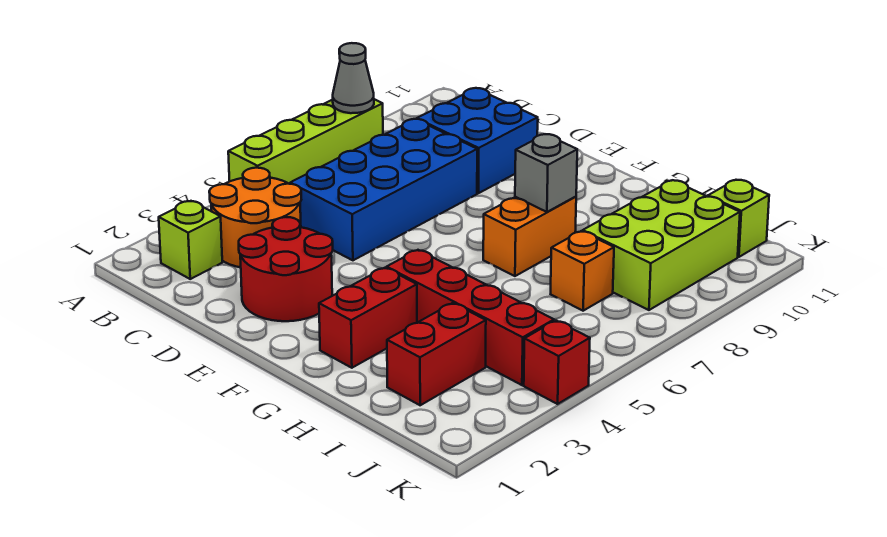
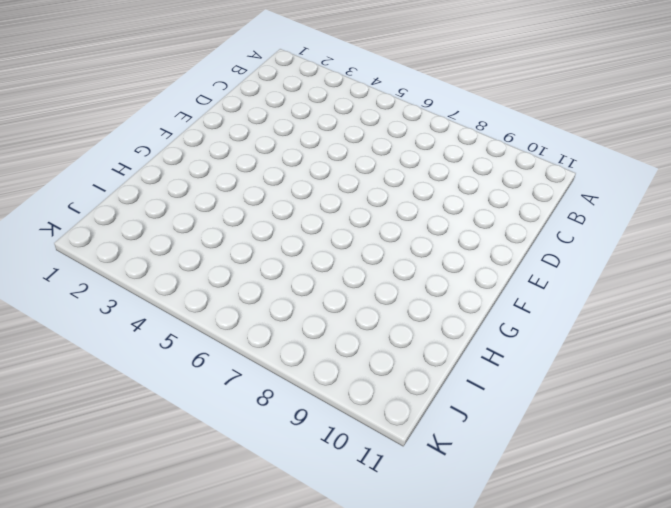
none -> lime 1x4 brick [228,99,383,184]
none -> lime 1x1 brick [159,201,222,279]
none -> orange 2x2 round brick [209,168,301,267]

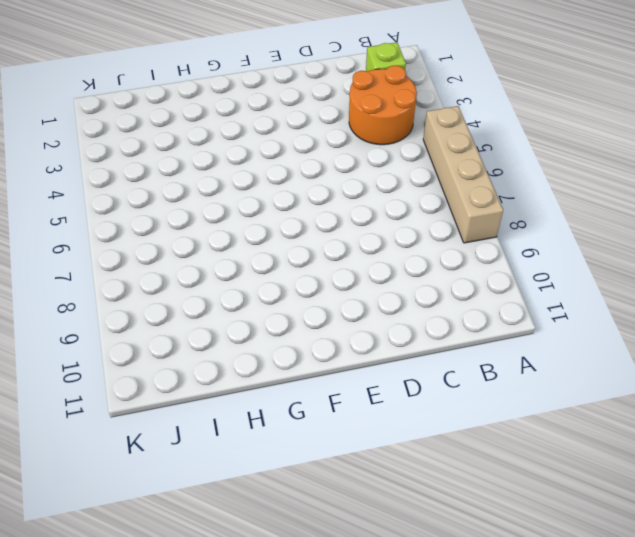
tan 1x4 brick [423,106,503,243] -> lime 1x4 brick [228,99,383,184]
none -> blue 2x4 brick [290,119,477,260]
none -> blue 2x2 brick [417,88,538,193]
none -> red 2x2 round brick [239,217,333,321]

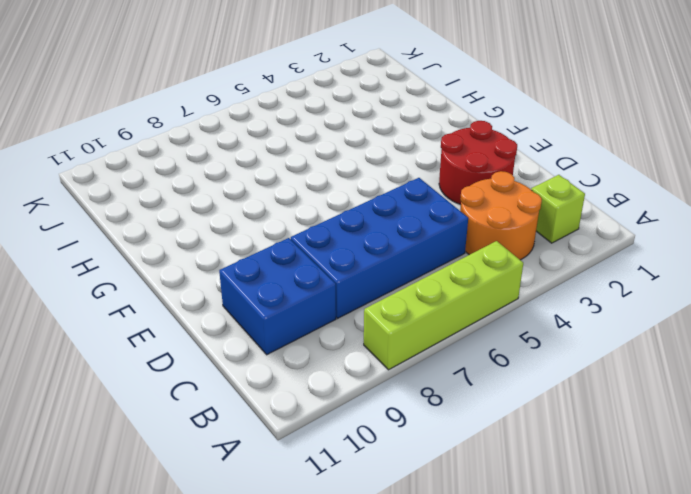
none -> red 1x2 brick [319,268,417,368]
none -> red 1x4 brick [387,250,554,385]
none -> orange 1x2 brick [483,197,576,276]

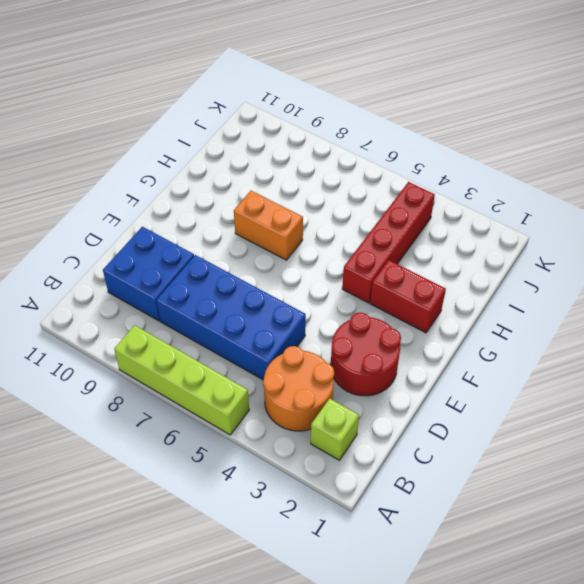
none -> red 1x2 brick [387,303,486,405]
none -> orange 1x1 brick [551,231,614,311]
none -> lime 2x3 brick [583,180,740,310]

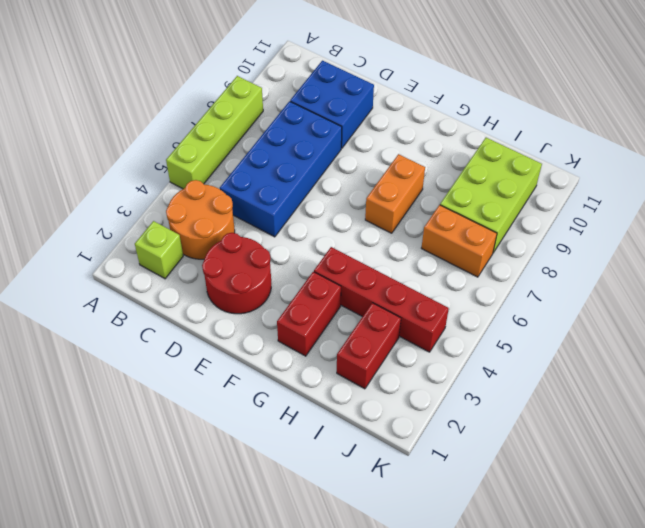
orange 1x2 brick [422,205,497,277] -> orange 1x1 brick [551,231,614,311]
none -> lime 1x1 brick [708,180,769,257]
none -> red 1x1 brick [524,320,590,404]
none -> grey 1x1 cone [333,43,374,113]

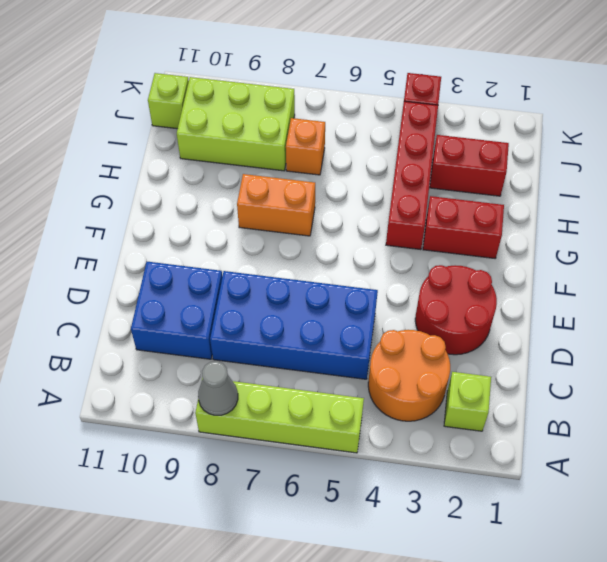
none -> grey 1x1 brick [515,134,577,212]

